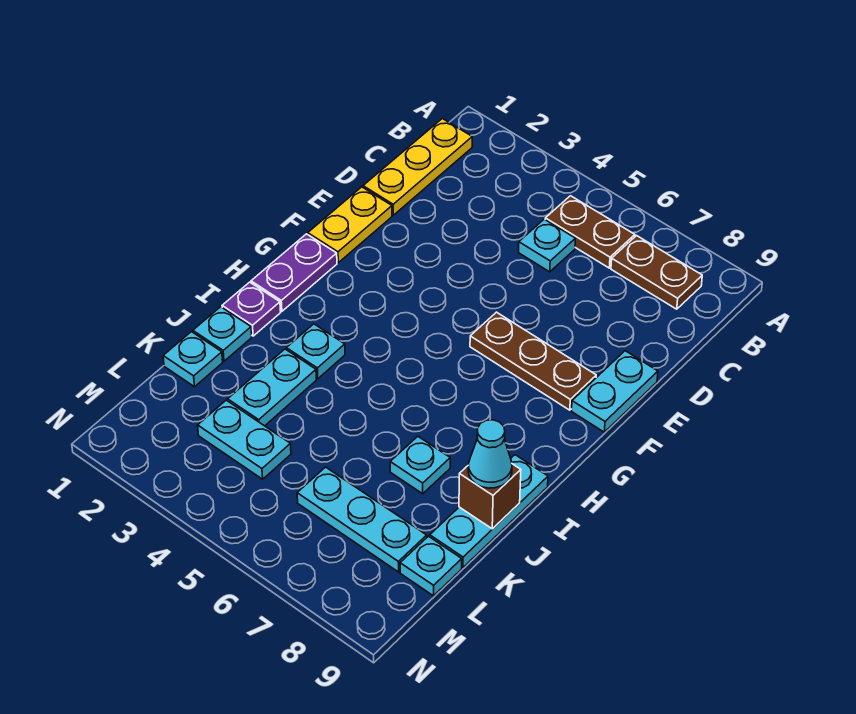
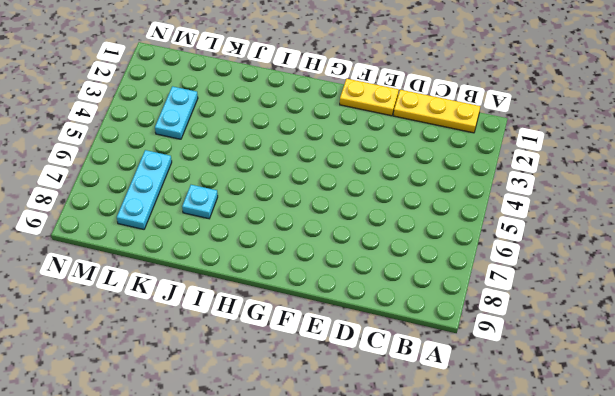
none -> brown 1x2 plate [545,196,635,268]
none -> brown 1x2 plate [611,236,702,309]
none -> cyan 1x1 plate [519,219,575,272]

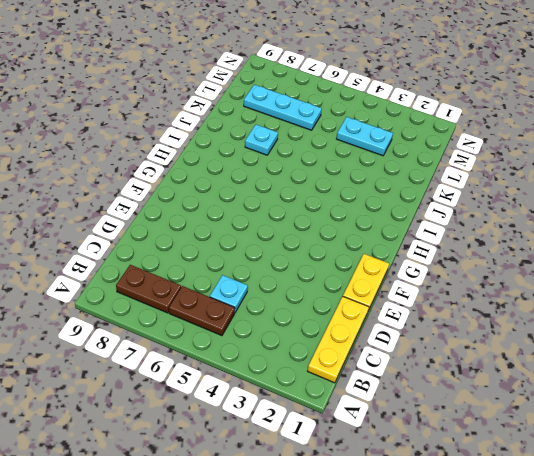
none -> cyan 1x2 plate [572,351,658,432]
none -> brown 1x3 plate [470,312,596,410]
none -> purple 1x2 plate [251,234,337,311]

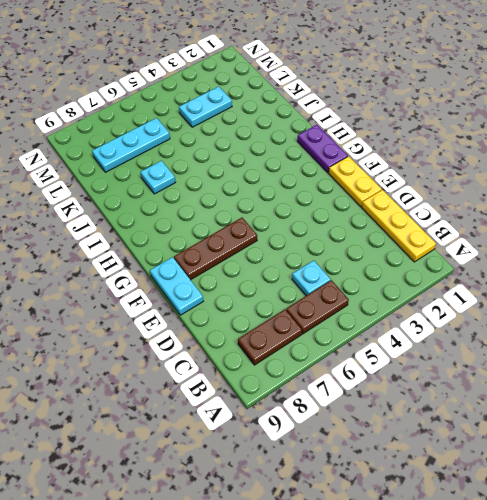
none -> purple 1x1 plate [222,282,281,336]
none -> cyan 1x1 plate [286,324,345,379]
none -> cyan 1x3 plate [430,455,548,568]

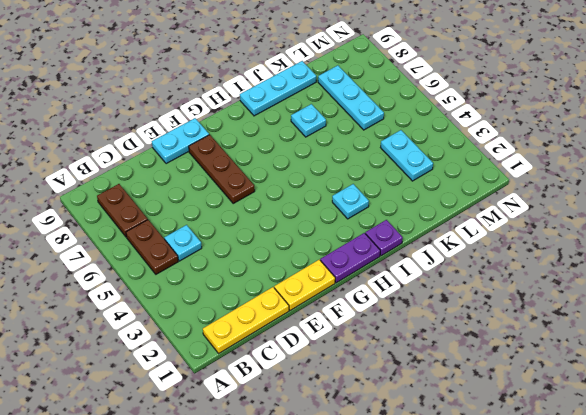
none -> cyan 1x1 plate [193,307,252,361]
none -> cyan 1x2 plate [228,349,316,426]
none -> cyan 1x1 plate [163,332,223,387]

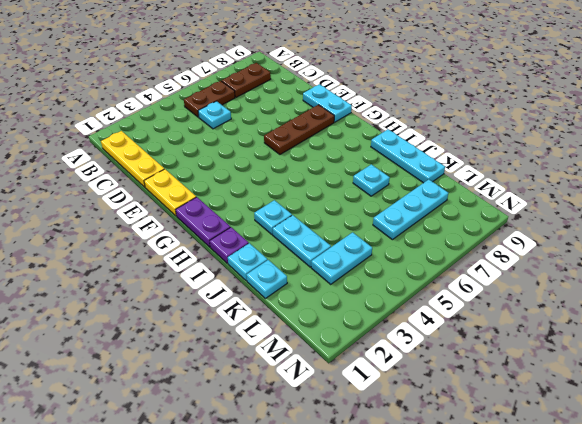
none -> cyan 1x1 plate [400,536,462,596]
none -> brown 1x1 brick [459,464,521,529]
none -> cyan 1x1 cone [468,420,512,488]

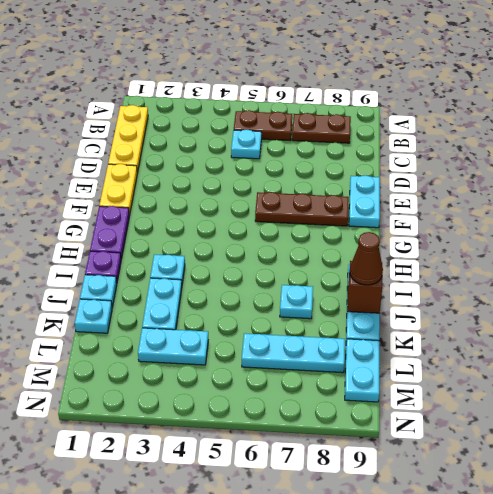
brown 1x1 cone [350,232,383,285] -> cyan 1x1 cone [468,420,512,488]
cyan 1x2 plate [345,339,379,402] -> cyan 1x1 plate [400,536,462,596]

